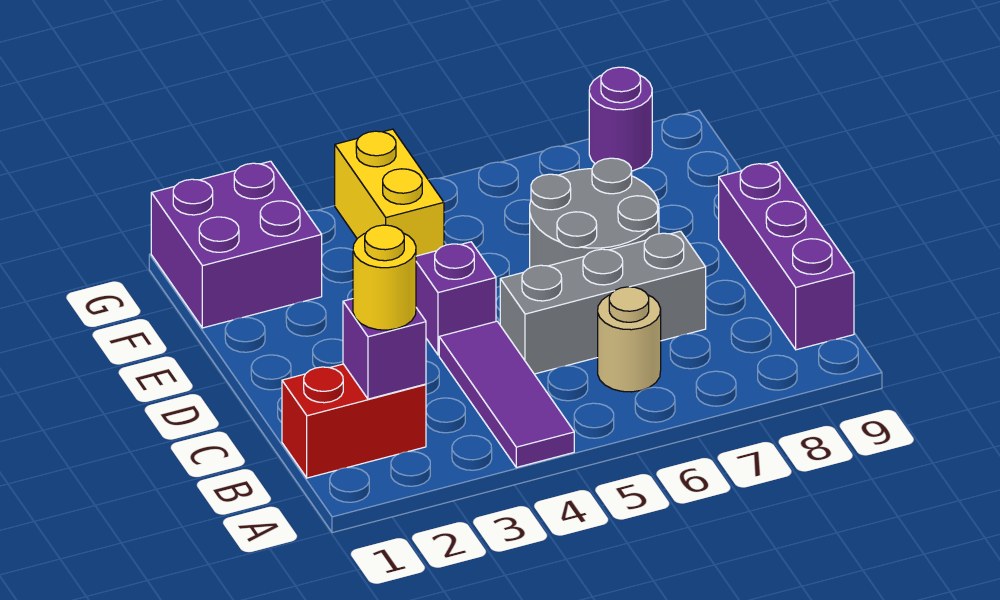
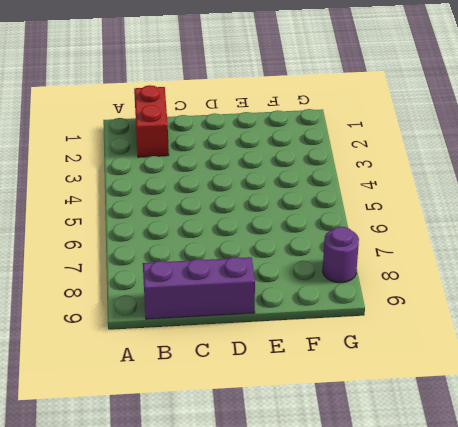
none -> purple 1x3 tile [439,321,574,467]
none -> tan 1x1 round brick [598,287,661,392]
none -> grey 1x3 brick [500,231,706,374]

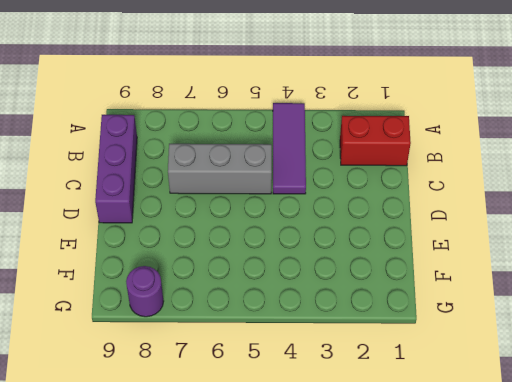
none -> tan 1x1 round brick [598,287,661,392]
none -> purple 1x1 brick [416,242,496,355]
none -> grey 2x2 round brick [530,158,659,268]

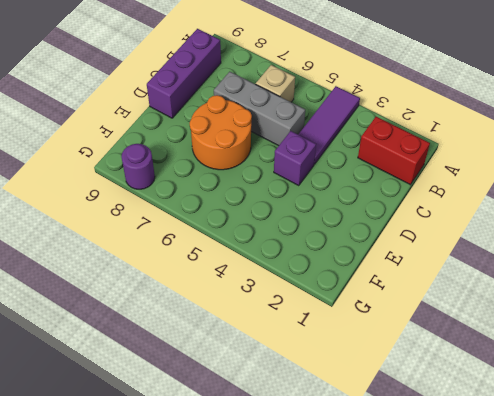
tan 1x1 brick [256,65,295,102] -> tan 1x1 round brick [598,287,661,392]
orange 2x2 round brick [190,95,252,170] -> grey 2x2 round brick [530,158,659,268]
none -> purple 2x2 brick [151,161,322,328]
none -> yellow 1x2 brick [335,129,444,256]
none -> purple 1x1 brick [343,299,426,399]

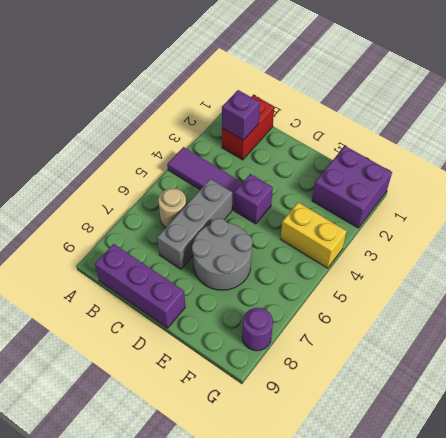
none -> yellow 1x1 round brick [353,225,416,330]

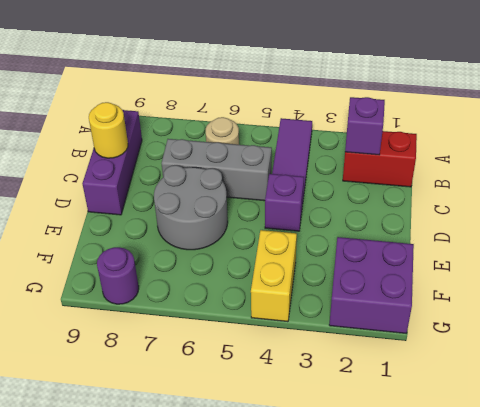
yellow 1x1 round brick [89,102,128,158] -> yellow 1x1 round brick moved to [353,225,416,330]

